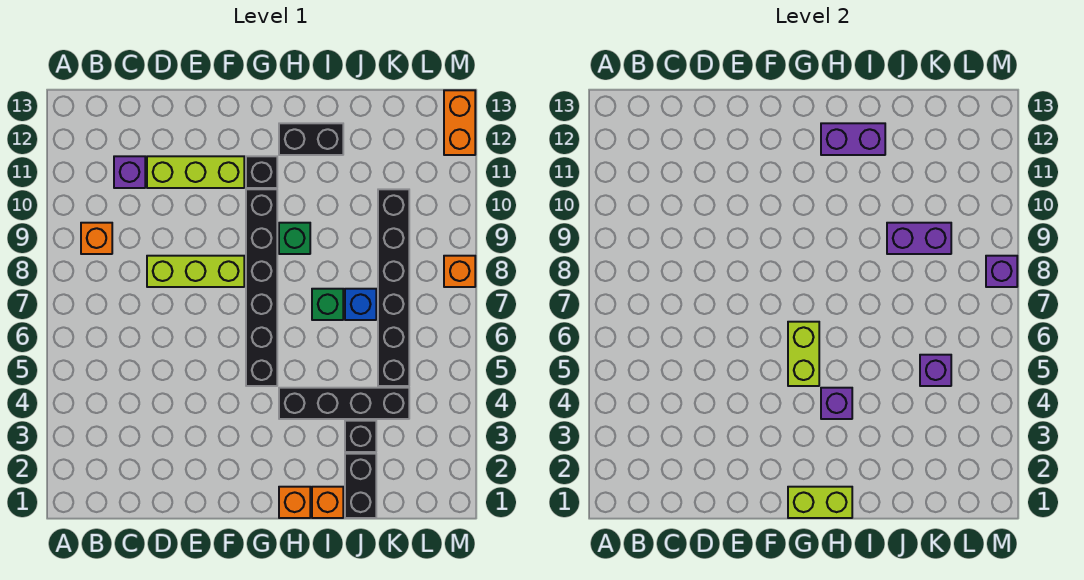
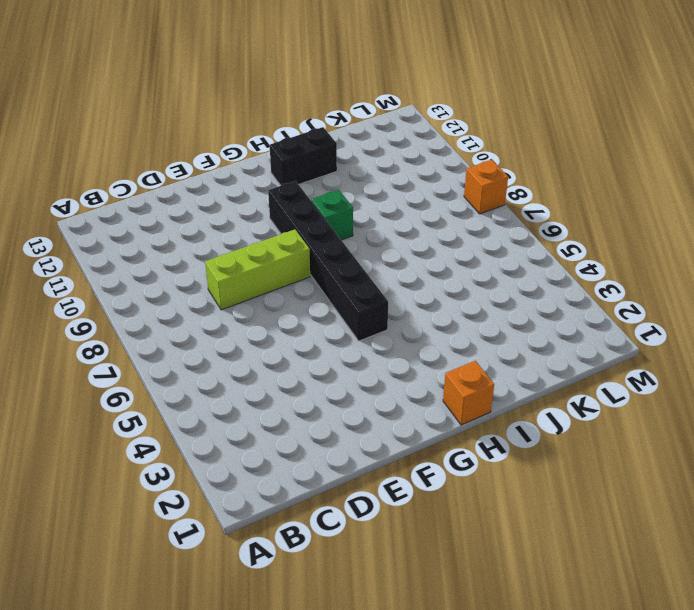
none -> orange 1x1 brick [81,223,112,254]
none -> purple 1x1 brick [114,156,145,188]
none -> lime 1x3 brick [147,156,244,188]

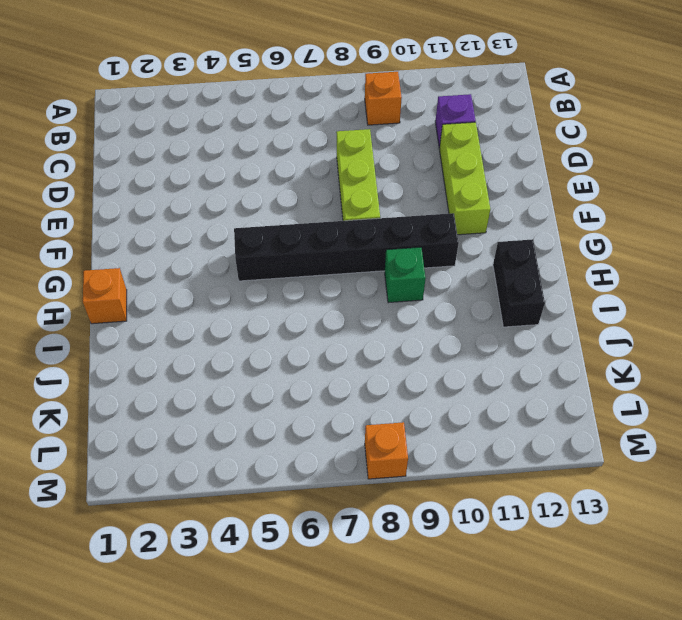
none -> black 1x1 brick [246,156,277,188]
none -> black 1x4 brick [279,388,409,419]
none -> orange 1x1 brick [312,487,343,518]

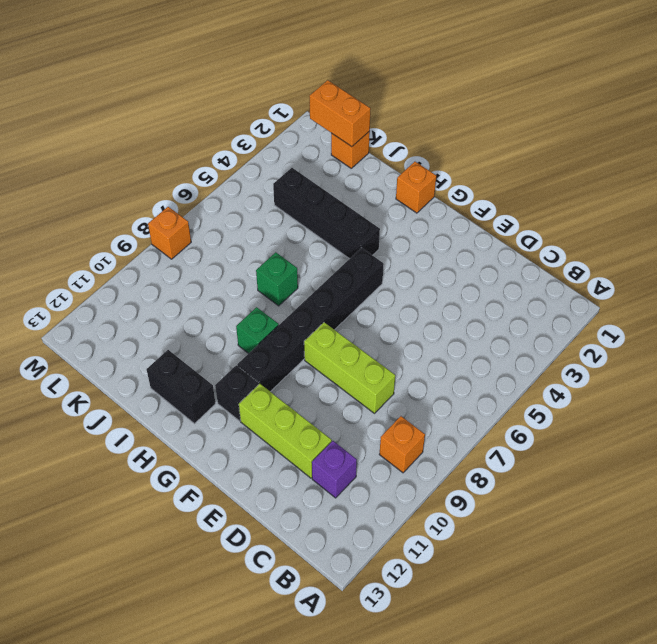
orange 1x1 brick [331,131,370,168] -> orange 1x1 brick moved to [312,487,343,518]
orange 1x2 brick [310,80,371,147] -> orange 1x2 brick turned to [444,90,475,155]
none -> black 1x2 brick [345,454,376,518]
none -> black 1x1 brick [345,421,376,452]
none -> blue 1x1 brick [345,289,376,320]

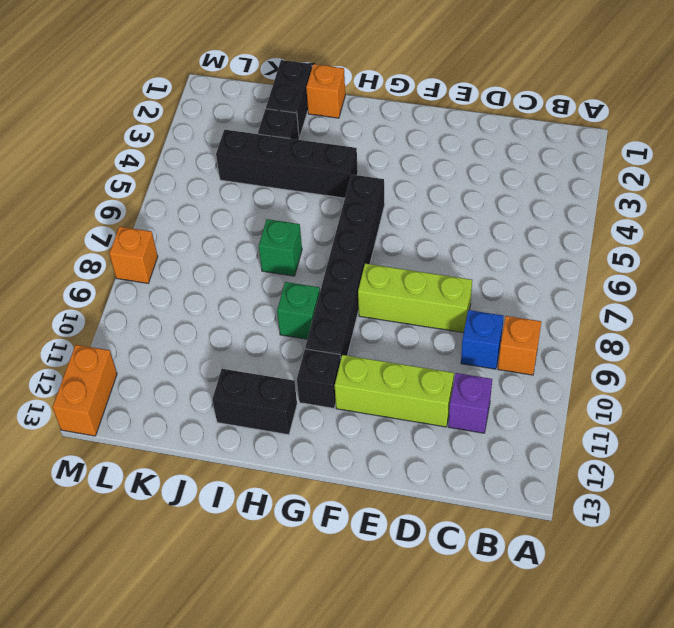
blue 1x1 brick [461,310,504,369] -> blue 1x1 brick moved to [345,289,376,320]
none -> orange 1x1 brick [279,487,310,518]
none -> black 1x6 brick [378,189,409,386]
none -> lime 1x2 brick [788,487,852,518]

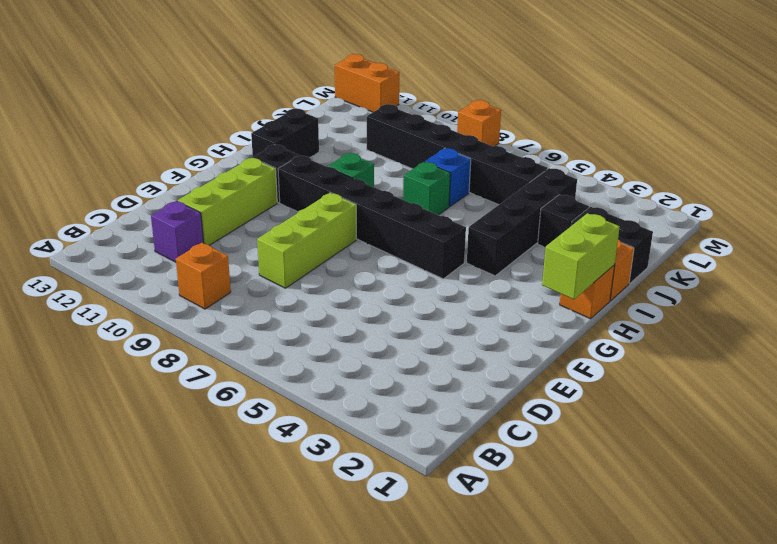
none -> lime 1x2 brick [788,322,819,386]
none -> purple 1x1 brick [821,388,852,419]
none -> purple 1x2 brick [821,123,885,155]

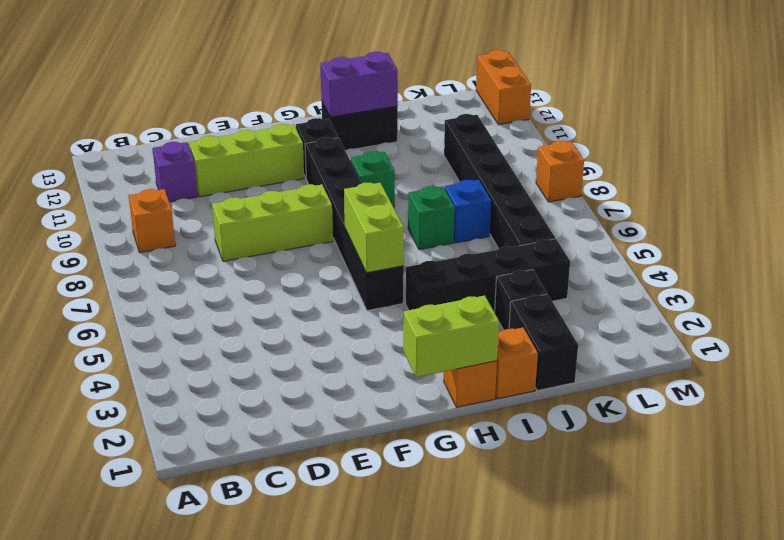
none -> purple 1x1 brick [821,388,852,419]
none -> purple 1x2 brick [887,223,951,254]
none -> purple 1x1 brick [920,355,951,386]

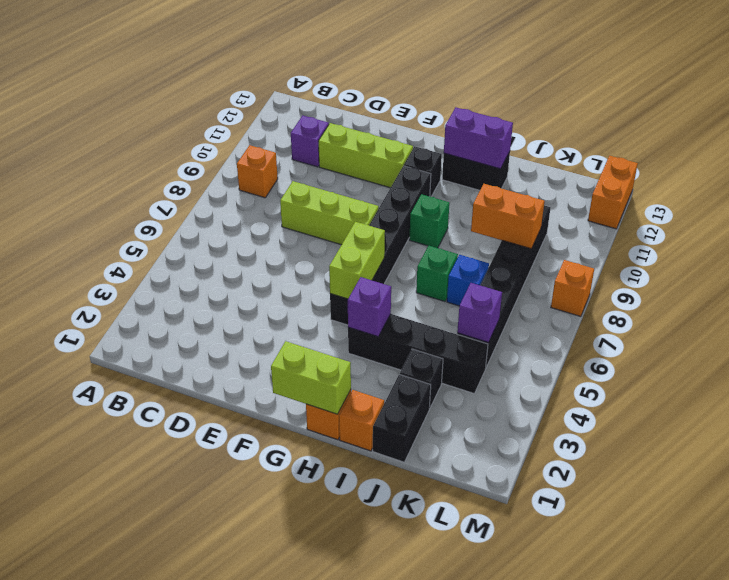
orange 1x2 brick [471,184,545,249] -> purple 1x2 brick [887,223,951,254]
none -> purple 1x1 brick [986,256,1017,287]

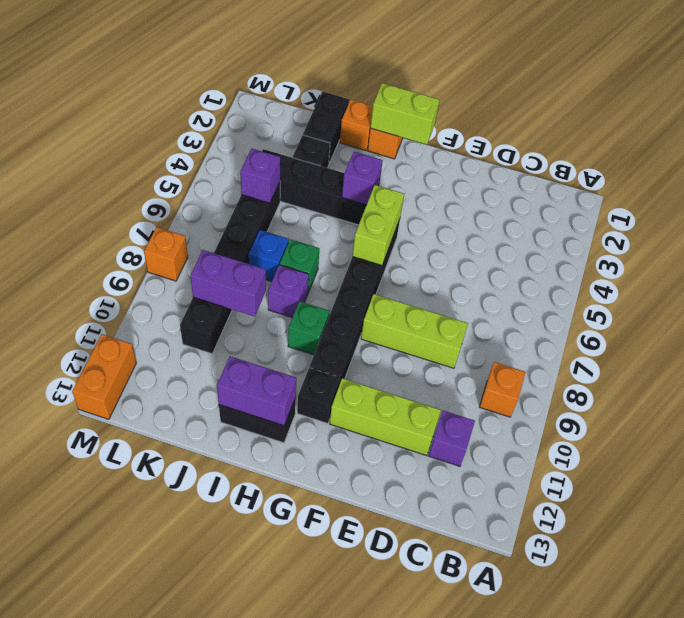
purple 1x1 brick [268,265,309,318] -> purple 1x1 brick moved to [986,256,1017,287]

